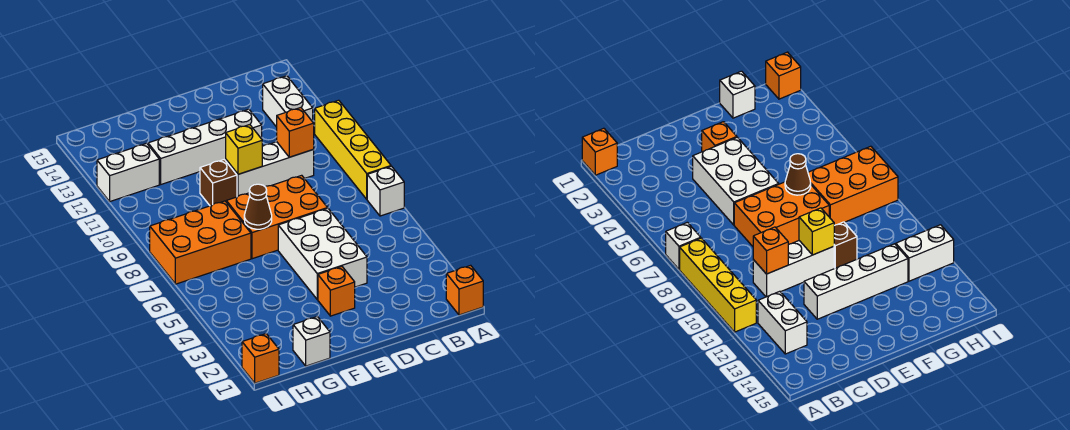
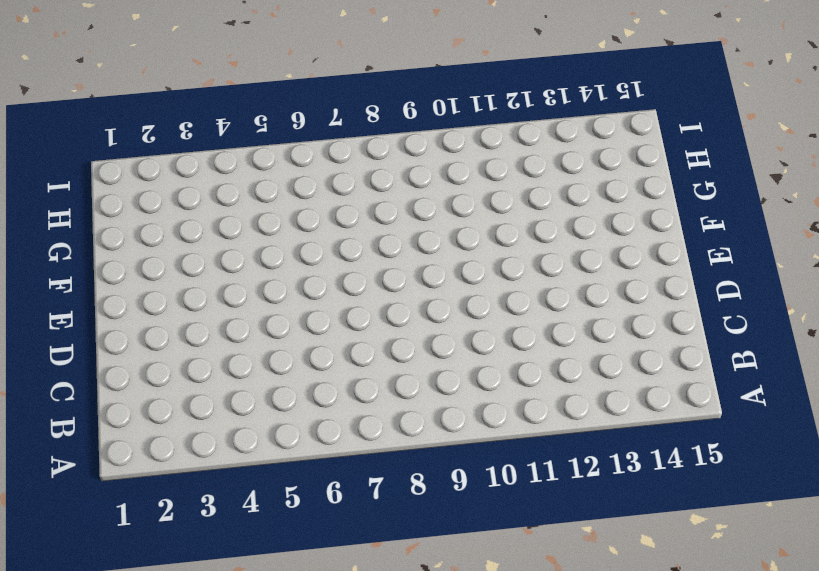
none -> orange 1x1 brick [446,265,483,315]
none -> white 1x1 brick [367,166,404,216]
none -> yellow 1x4 brick [315,100,391,199]

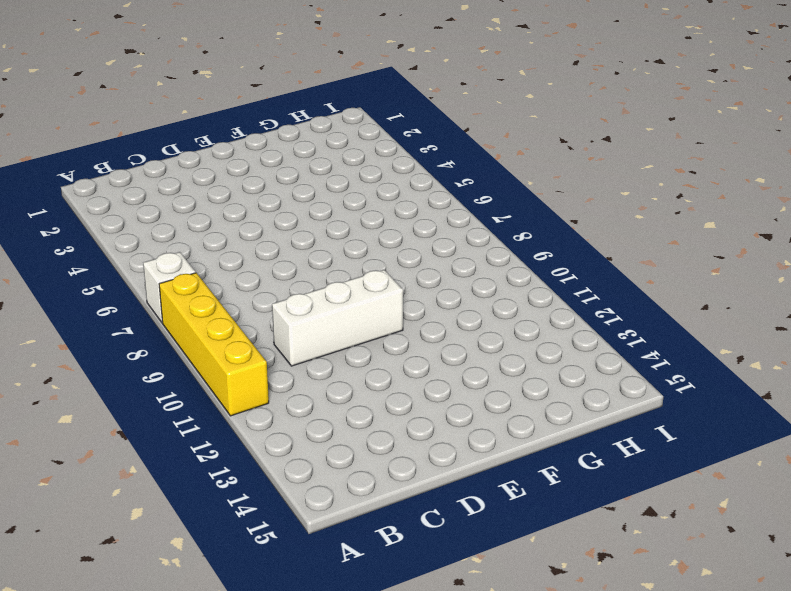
none -> orange 1x1 brick [446,265,483,315]
none -> white 1x2 brick [263,76,313,127]
none -> white 2x3 brick [278,209,367,300]

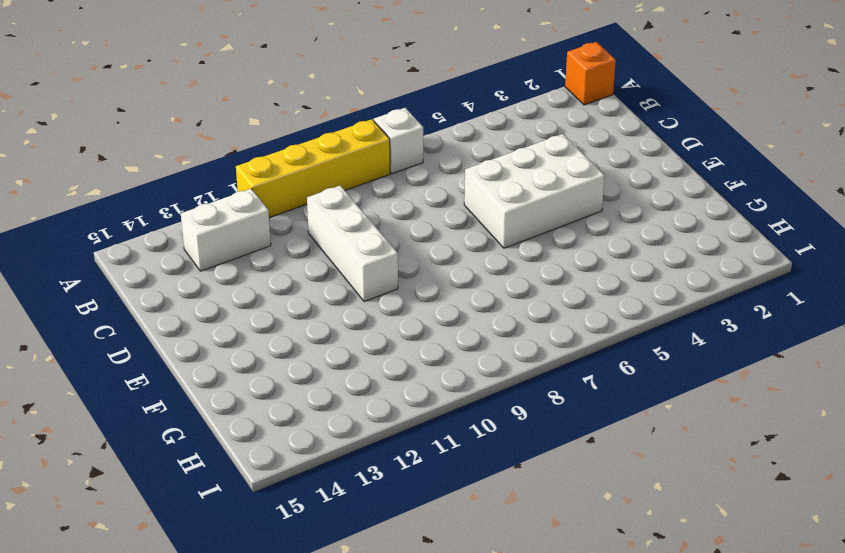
none -> orange 2x3 brick [226,175,328,259]
none -> white 1x4 brick [148,109,262,184]
none -> orange 1x1 brick [318,267,355,316]

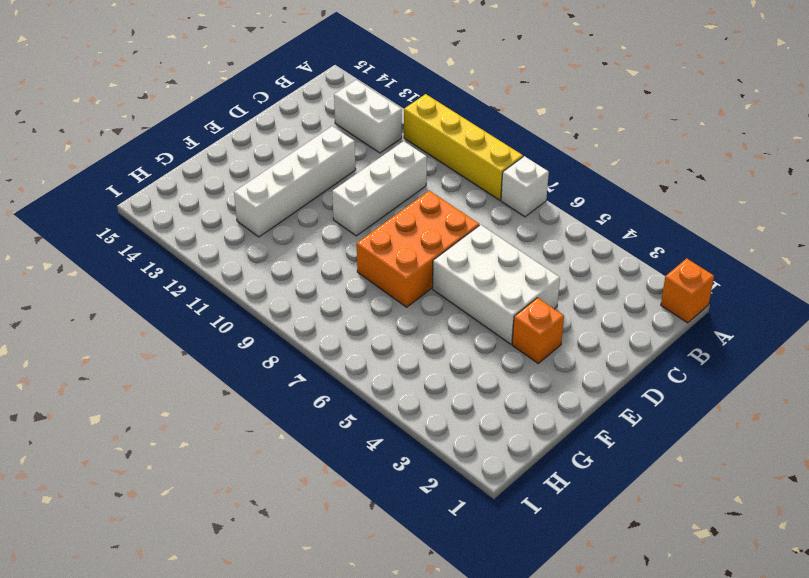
none -> brown 1x1 brick [200,160,237,206]
none -> white 1x1 brick [293,317,330,366]
none -> orange 2x3 brick [150,201,251,284]

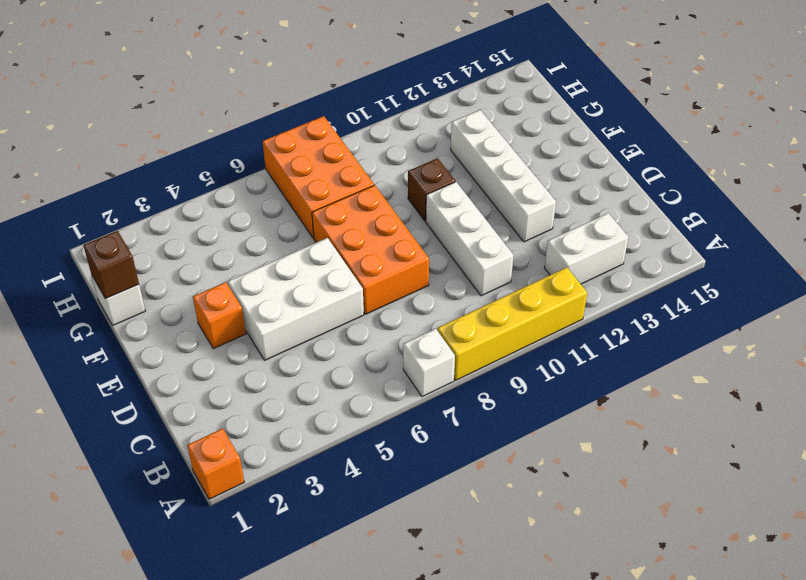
brown 1x1 brick [83,231,139,299] -> none
none -> white 1x2 brick [97,143,159,201]
none -> orange 1x1 brick [242,334,279,383]
none -> orange 1x1 brick [277,108,314,157]

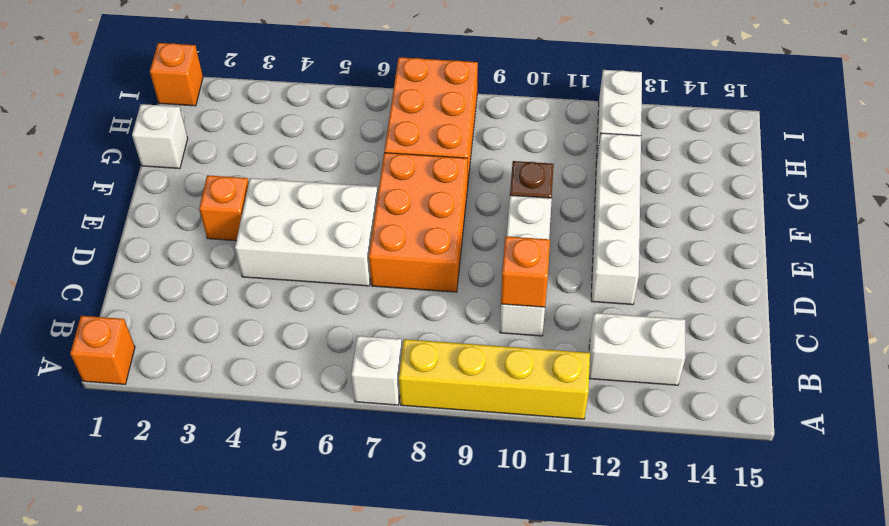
none -> yellow 1x1 brick [226,125,262,174]
none -> brown 1x1 cone [244,184,272,229]

